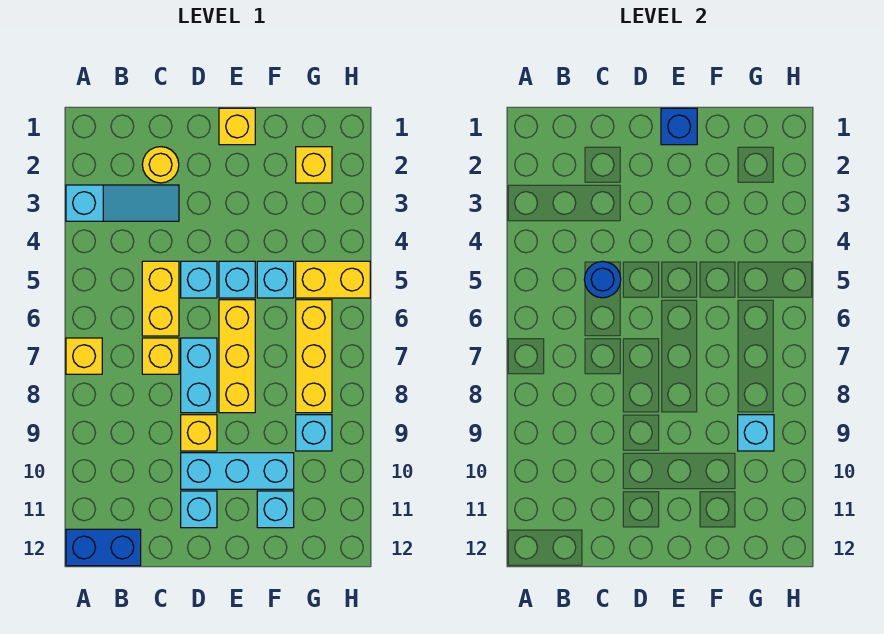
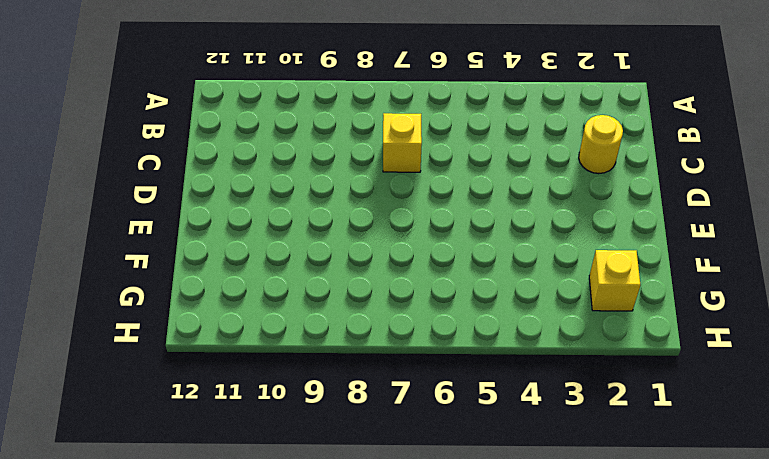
none -> cyan 1x3 slope [66,185,179,221]
none -> yellow 1x1 brick [66,338,102,374]
none -> blue 1x2 brick [66,529,141,566]

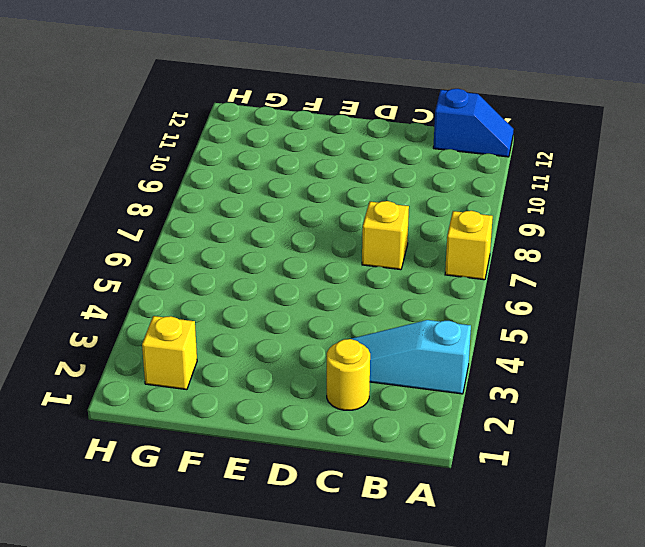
blue 1x2 slope [433,89,514,157] -> blue 1x2 brick [66,529,141,566]
none -> yellow 1x2 brick [142,261,179,336]
none -> cyan 1x1 brick [181,261,217,298]
none -> cyan 1x2 brick [181,338,217,413]

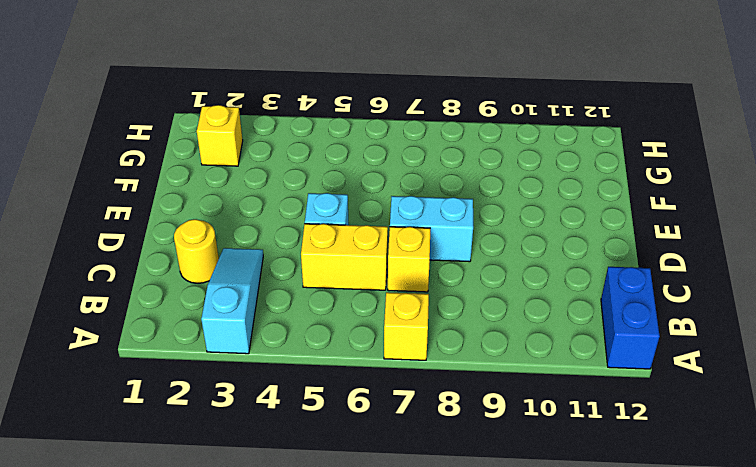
none -> yellow 1x1 brick [181,415,217,451]
none -> cyan 1x3 brick [181,453,294,489]
none -> cyan 1x1 brick [181,491,217,528]

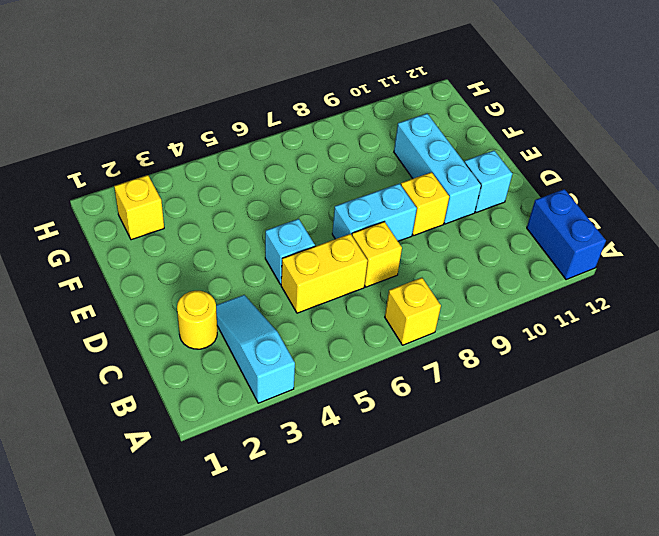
none -> yellow 1x1 brick [219,108,255,145]
none -> cyan 1x1 brick [219,261,255,298]
none -> yellow 1x3 brick [219,300,255,413]

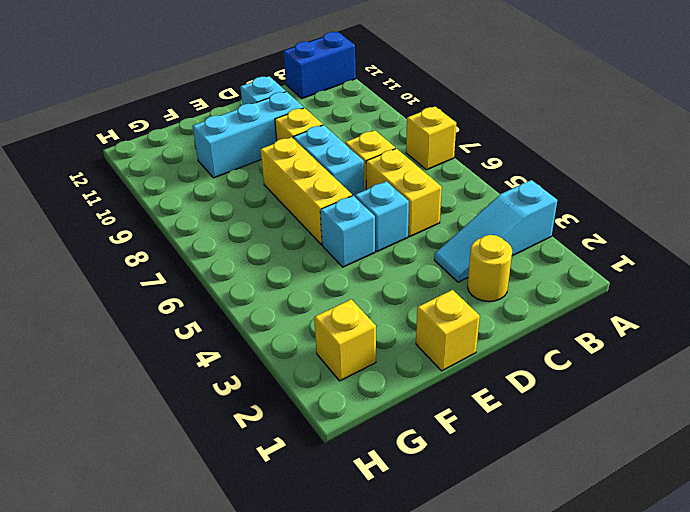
none -> cyan 1x1 brick [257,261,294,298]
none -> cyan 1x1 brick [257,491,294,528]
none -> yellow 1x2 brick [296,261,370,298]

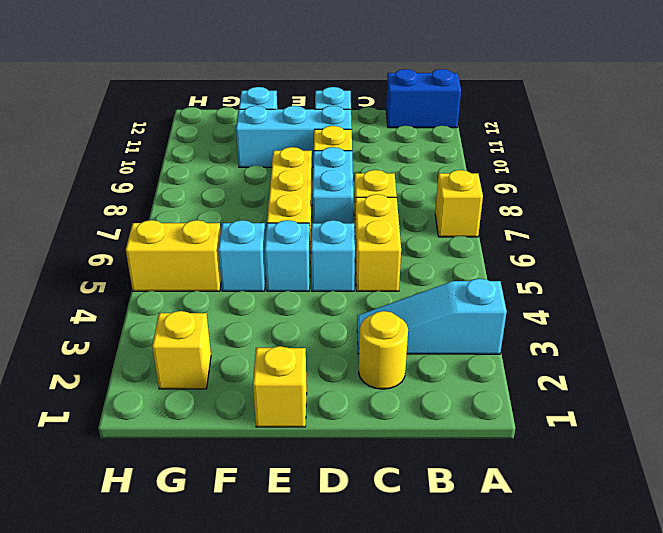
none -> yellow 1x3 brick [296,300,332,413]
none -> cyan 1x1 brick [296,415,332,451]
none -> blue 1x1 round brick [584,261,621,298]

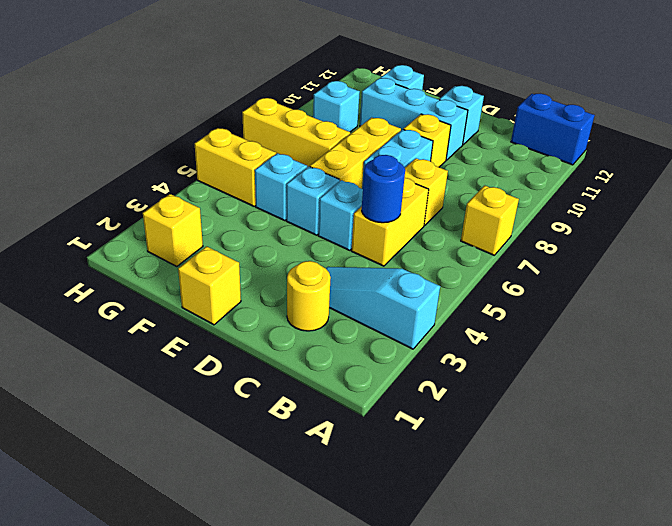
yellow 1x3 brick [242,98,350,167] -> yellow 1x3 brick turned to [296,300,332,413]
none -> blue 1x1 brick [661,108,697,145]
none -> cyan 1x1 brick [738,415,774,451]

